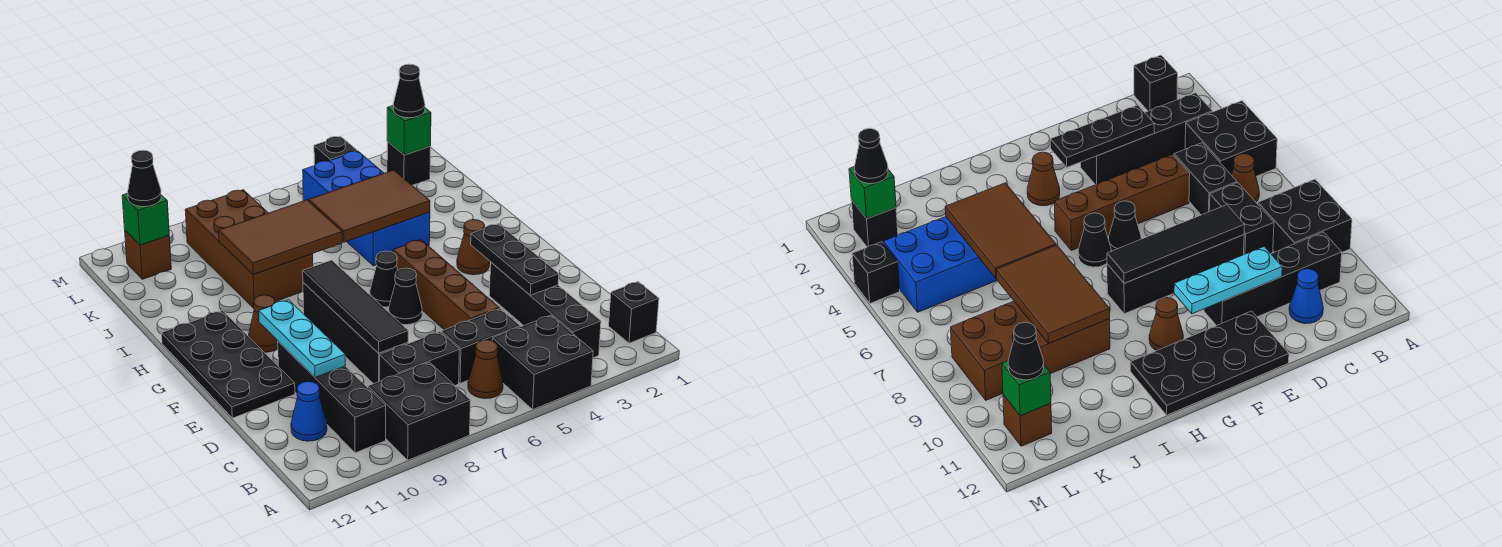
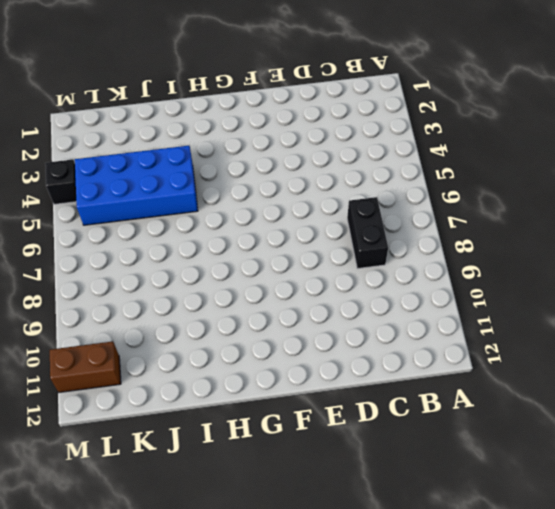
brown 1x2 brick [50,341,121,392] -> brown 1x1 brick [125,230,171,279]
none -> black 2x2 brick [492,315,593,409]
none -> black 2x2 brick [368,362,470,460]
none -> black 1x1 brick [609,282,659,343]
none -> black 1x4 brick [489,262,601,358]

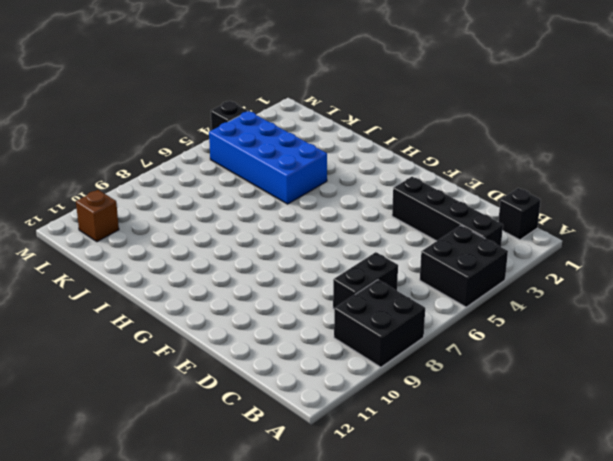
none -> brown 1x1 cone [468,340,503,399]
none -> black 1x4 brick [278,341,386,453]
none -> black 1x2 brick [441,309,520,383]
none -> blue 1x1 cone [291,381,327,441]

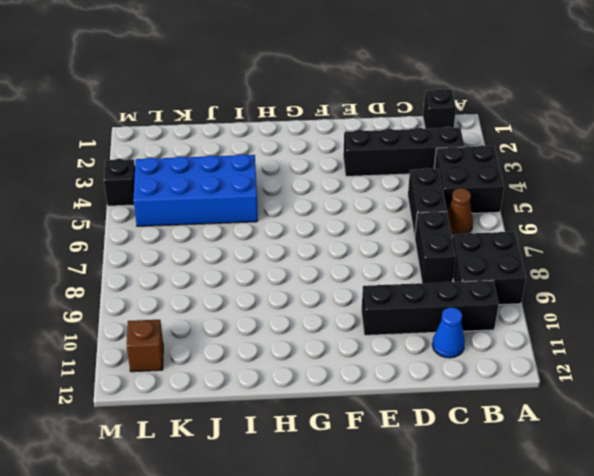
none -> brown 1x4 brick [393,240,499,330]
none -> black 1x4 brick [303,282,408,384]
none -> black 2x4 plate [161,311,295,418]
none -> black 1x1 cone [389,268,422,325]

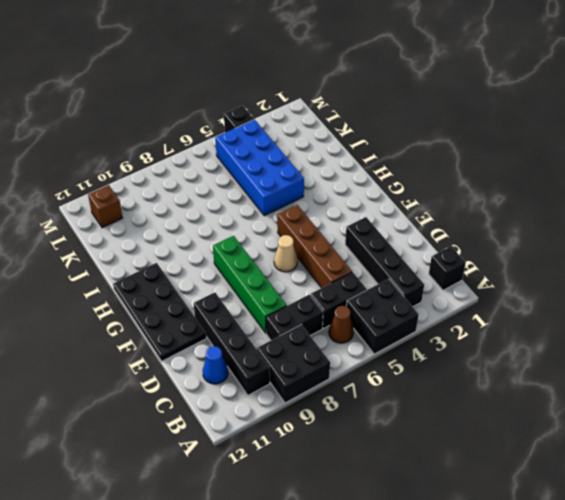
green 1x4 brick [213,236,287,333] -> black 1x4 brick [303,282,408,384]
tan 1x1 cone [274,235,298,272] -> black 1x1 cone [389,268,422,325]
none -> brown 1x1 cone [457,220,490,275]
none -> black 1x1 cone [370,251,398,307]
none -> brown 1x1 cone [248,295,278,352]
none -> brown 2x4 brick [186,190,313,308]

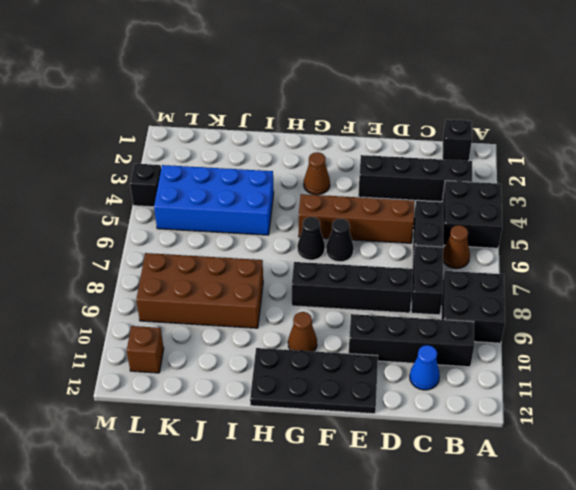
none -> black 1x1 brick [387,141,431,185]
none -> black 1x3 plate [471,224,559,295]
none -> black 1x4 tile [303,260,408,353]
none -> cyan 1x3 plate [259,300,346,377]

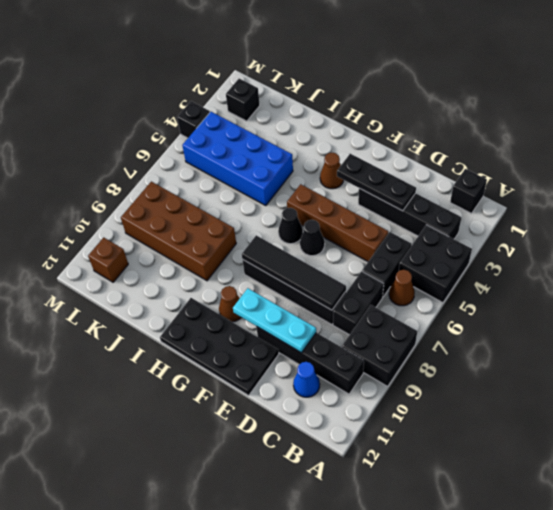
none -> brown 2x3 tile [309,170,430,242]
none -> brown 2x3 tile [219,200,342,275]
none -> green 1x1 brick [387,106,431,155]
none -> green 1x1 brick [122,193,169,245]

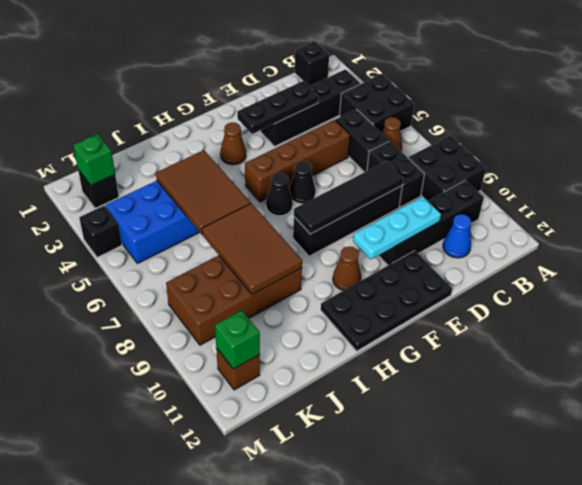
none -> black 1x1 cone [393,64,425,118]
none -> black 1x1 cone [128,150,161,207]

